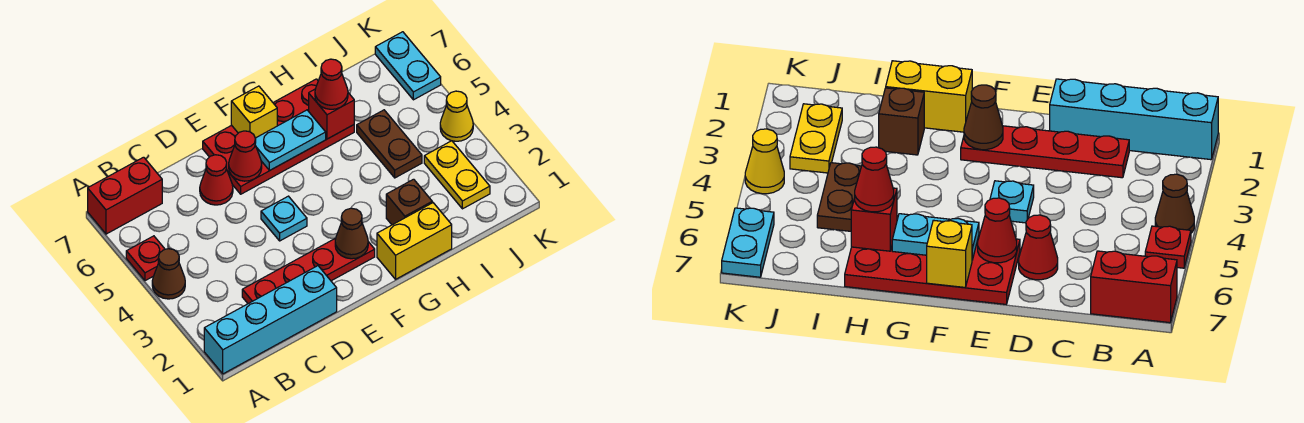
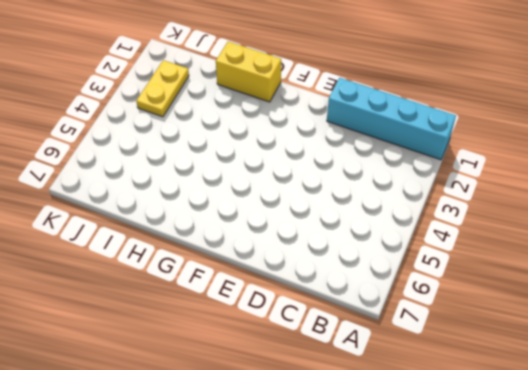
none -> brown 1x1 cone [152,249,185,299]
none -> red 1x1 plate [126,236,165,281]
none -> red 1x2 brick [88,157,162,234]

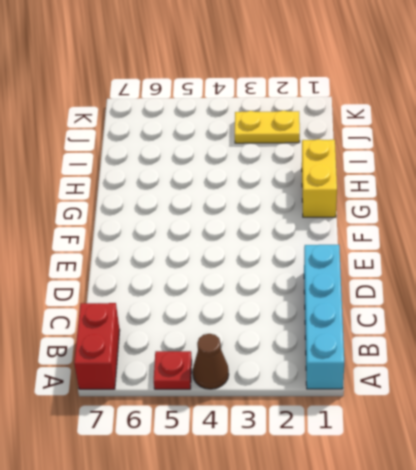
none -> red 1x4 plate [242,238,375,304]
none -> red 1x1 cone [200,155,233,205]
none -> cyan 1x1 plate [261,196,307,241]

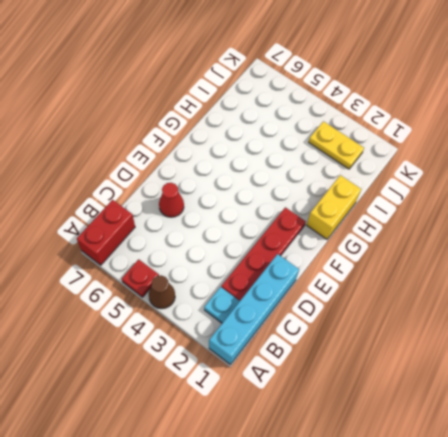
cyan 1x1 plate [204,287,240,323] -> cyan 1x1 plate moved to [261,196,307,241]
none -> red 2x4 plate [203,79,354,194]
none -> brown 1x1 brick [386,179,432,225]
none -> brown 1x2 plate [357,110,422,178]

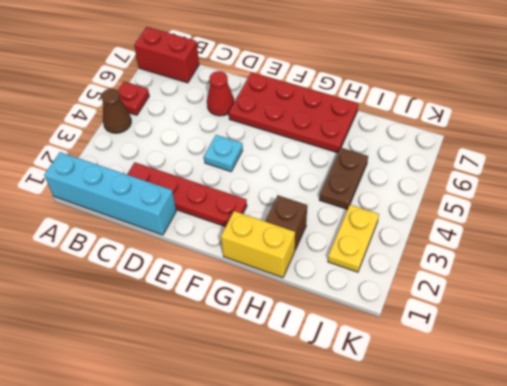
none -> yellow 1x1 cone [440,91,473,141]
none -> cyan 1x2 plate [375,32,441,100]
none -> red 1x1 cone [229,131,262,181]

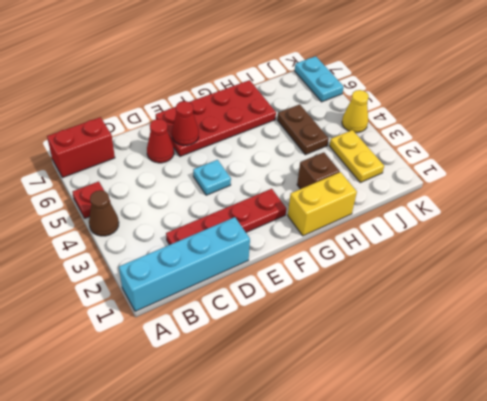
none -> brown 1x1 cone [335,208,368,259]
none -> cyan 1x2 plate [255,110,326,170]
none -> yellow 1x1 brick [231,86,277,138]

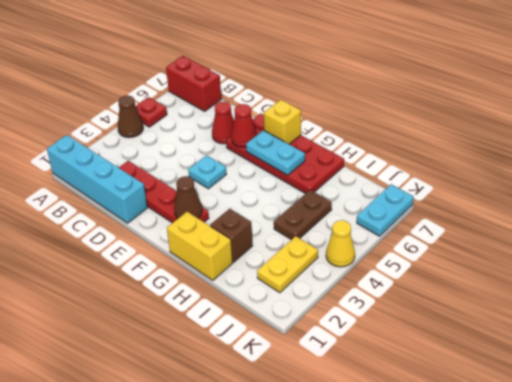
none -> red 1x1 brick [309,89,354,139]
none -> red 1x1 cone [315,59,348,109]

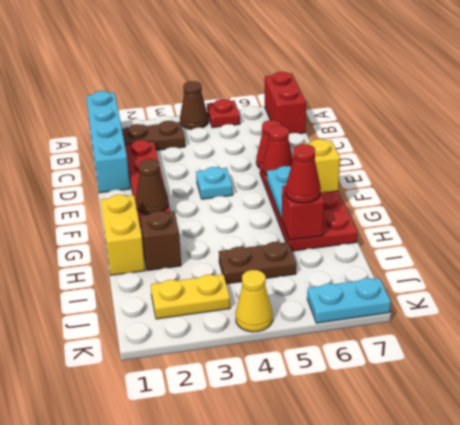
brown 1x2 plate [122,121,185,150] -> none

